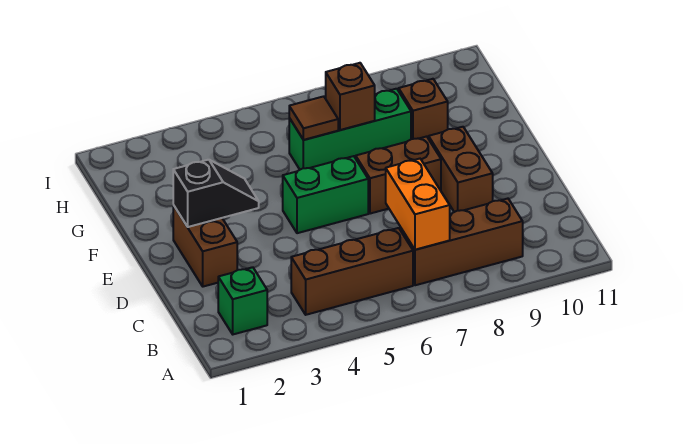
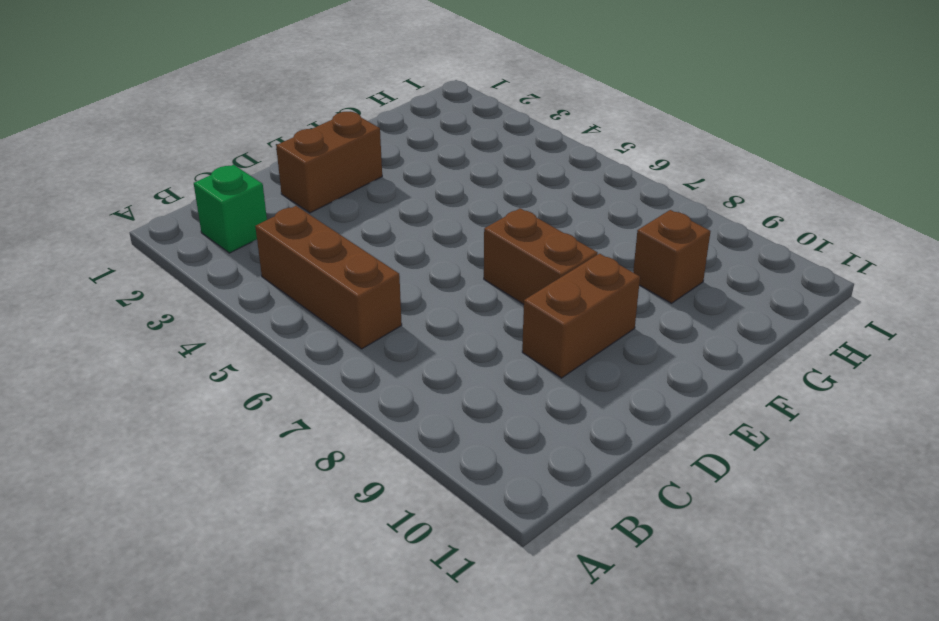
none -> brown 1x3 brick [401,199,523,285]
none -> green 1x2 brick [283,156,368,233]
none -> green 1x3 brick [289,89,411,170]

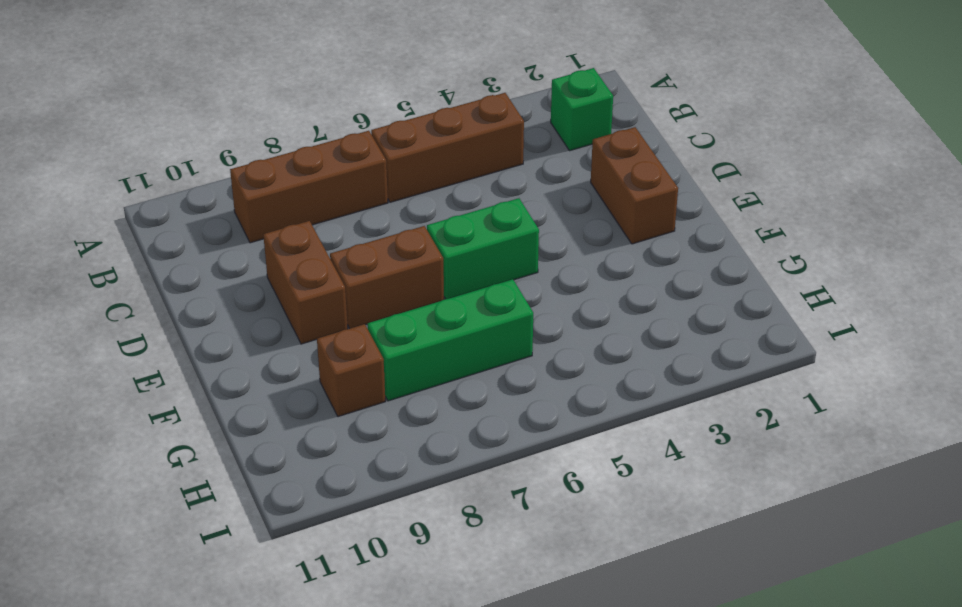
none -> orange 1x2 brick [386,159,450,250]
none -> black 1x2 slope [173,160,259,227]
none -> brown 1x1 tile [289,96,338,140]

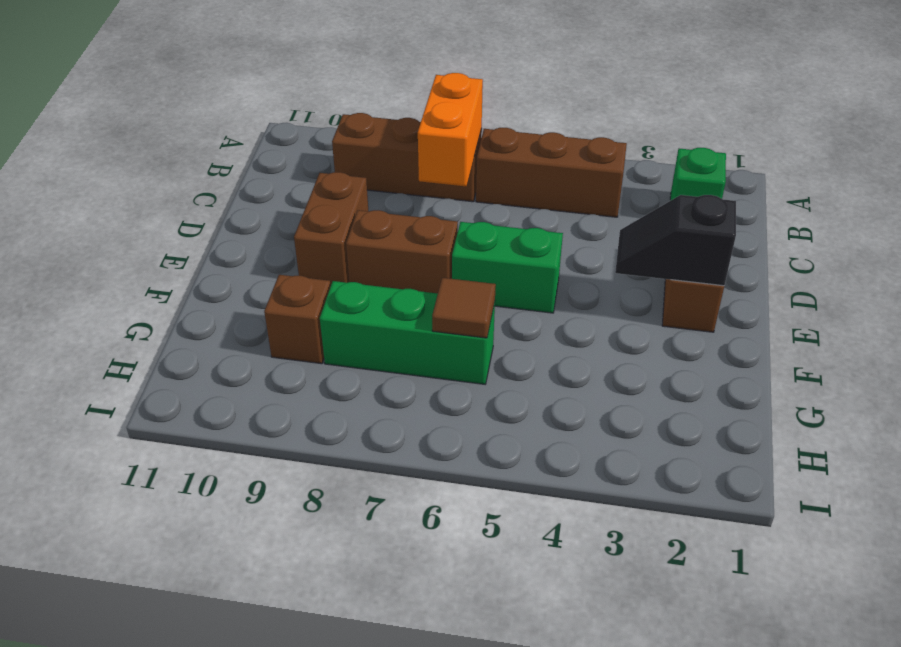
none -> brown 1x1 brick [326,63,375,130]

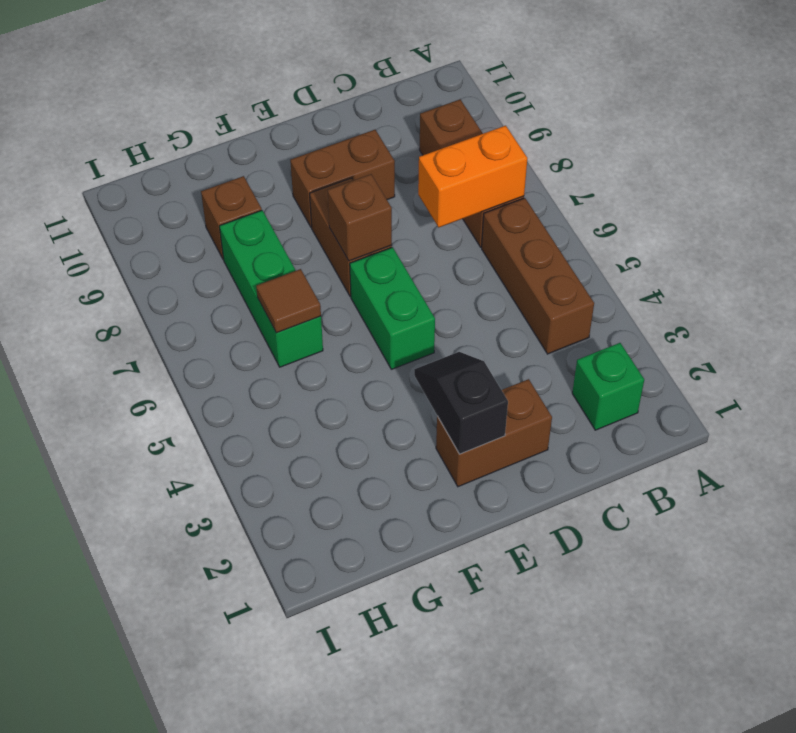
brown 1x1 brick [328,174,392,261] -> brown 1x1 brick moved to [326,63,375,130]

